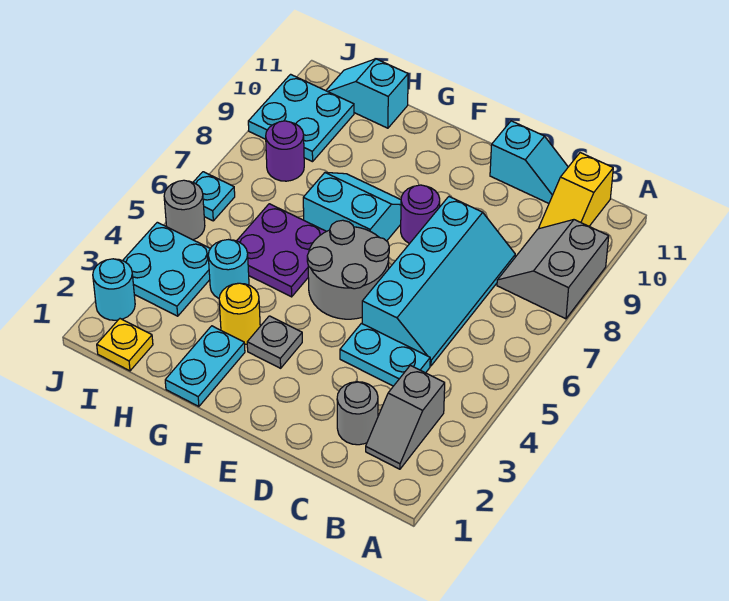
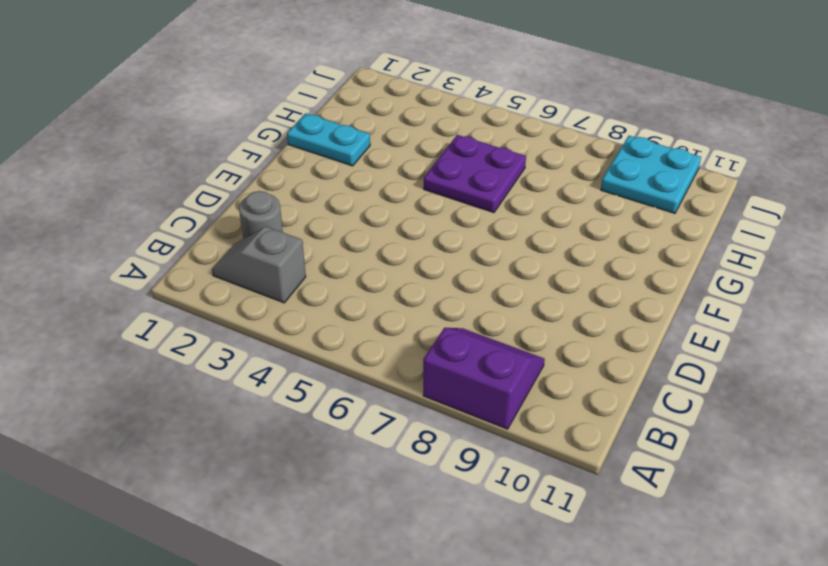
purple 2x2 slope [423,328,545,429] -> grey 2x2 slope [497,220,609,319]
none -> yellow 1x2 slope [539,153,613,228]
none -> cyan 1x2 plate [340,323,430,386]
none -> cyan 2x4 slope [362,197,515,366]

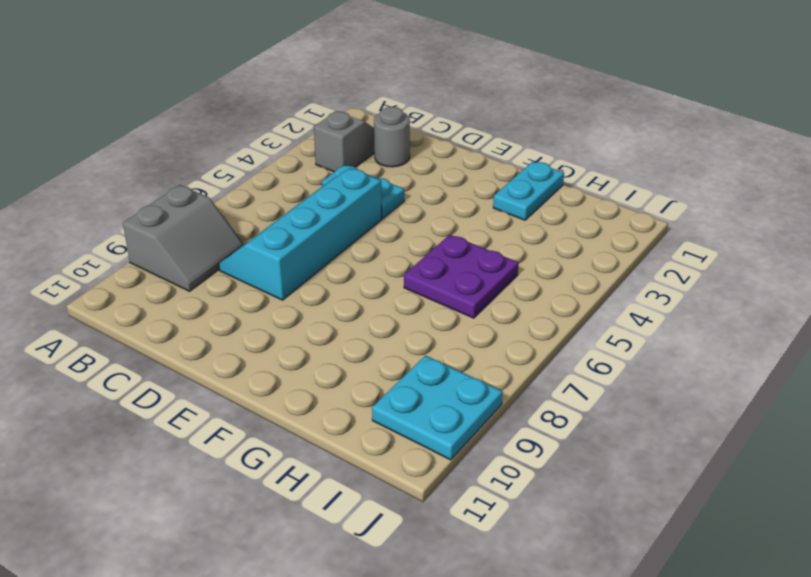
none -> yellow 1x2 slope [539,153,613,228]
none -> cyan 1x2 slope [490,121,568,203]
none -> grey 2x2 round brick [307,220,389,319]

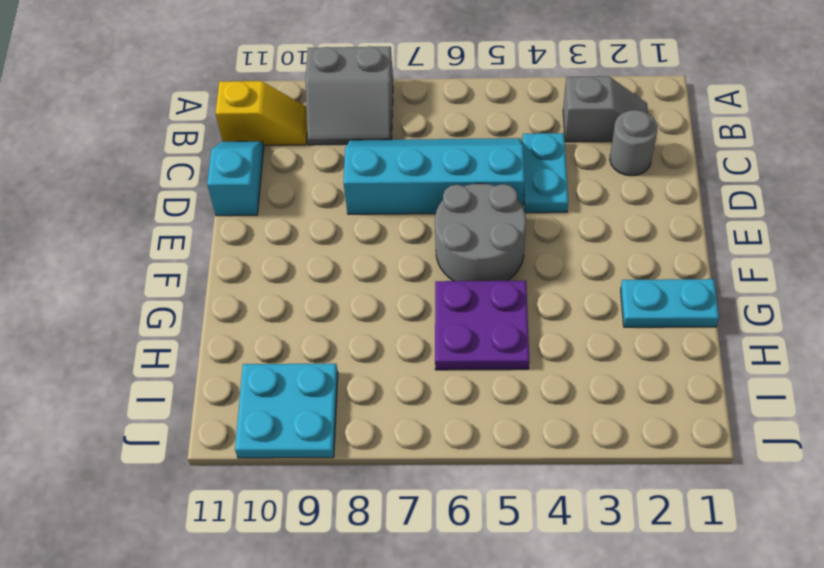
none -> purple 1x1 round brick [401,185,440,244]
none -> grey 1x1 plate [247,316,302,368]
none -> cyan 2x2 slope [303,172,401,241]

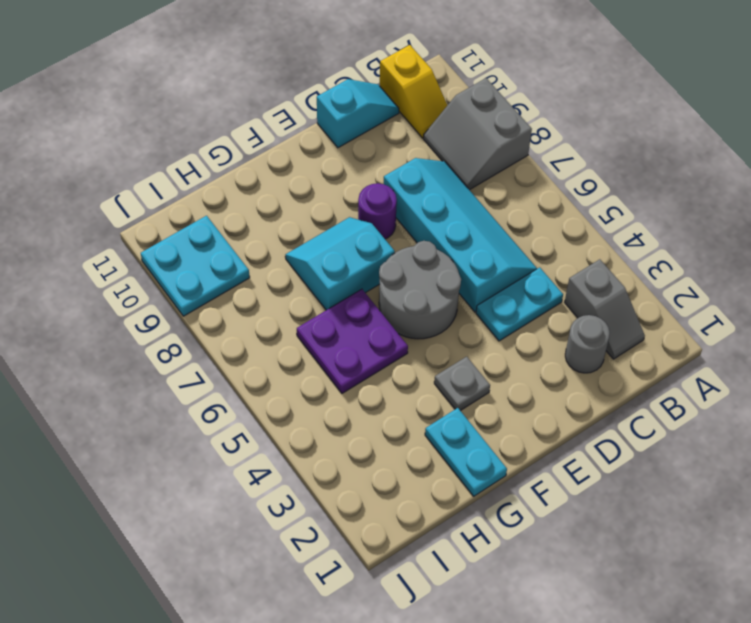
none -> yellow 1x1 round brick [219,283,260,344]
none -> cyan 1x1 round brick [208,240,249,298]
none -> cyan 1x2 slope [326,59,408,128]

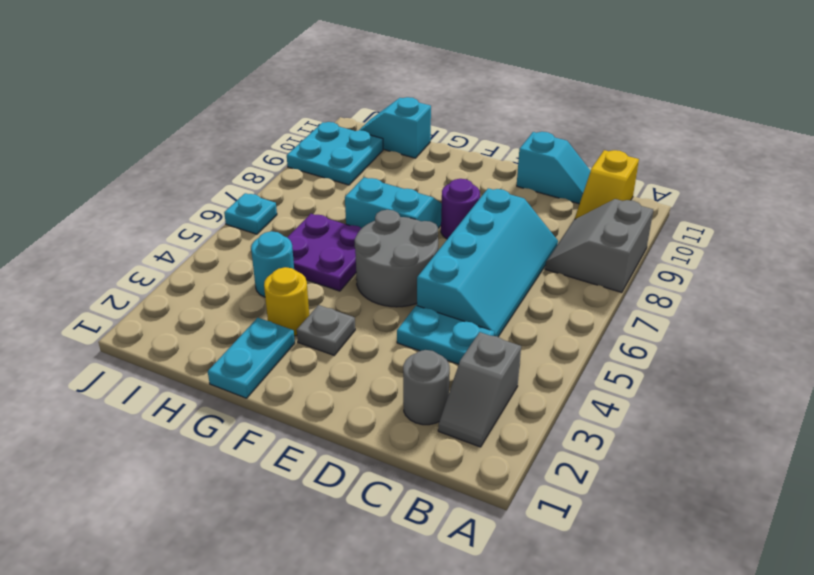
none -> yellow 1x1 plate [97,319,153,371]
none -> cyan 2x2 plate [123,222,210,316]
none -> purple 1x1 round brick [266,121,304,181]

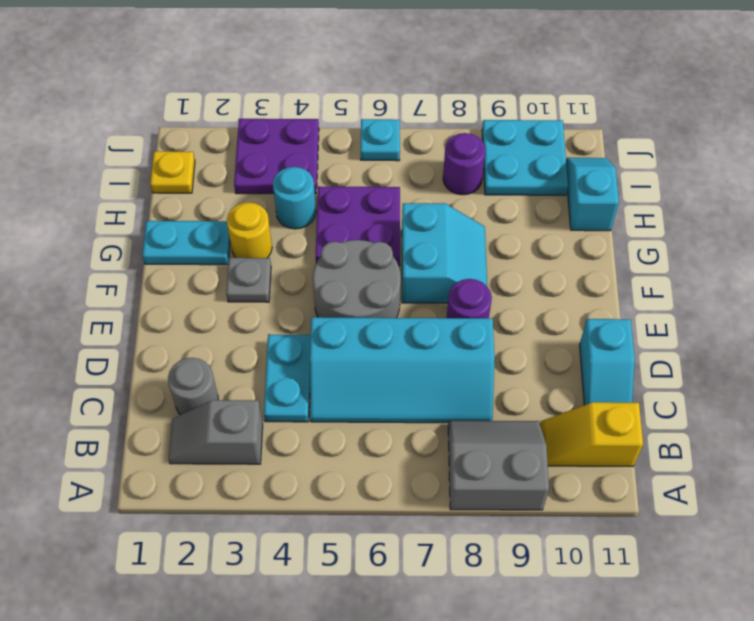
purple 2x2 plate [234,119,319,194] -> cyan 2x2 plate [123,222,210,316]
none -> cyan 1x1 round brick [93,259,135,320]
none -> grey 1x1 round brick [164,180,205,240]

